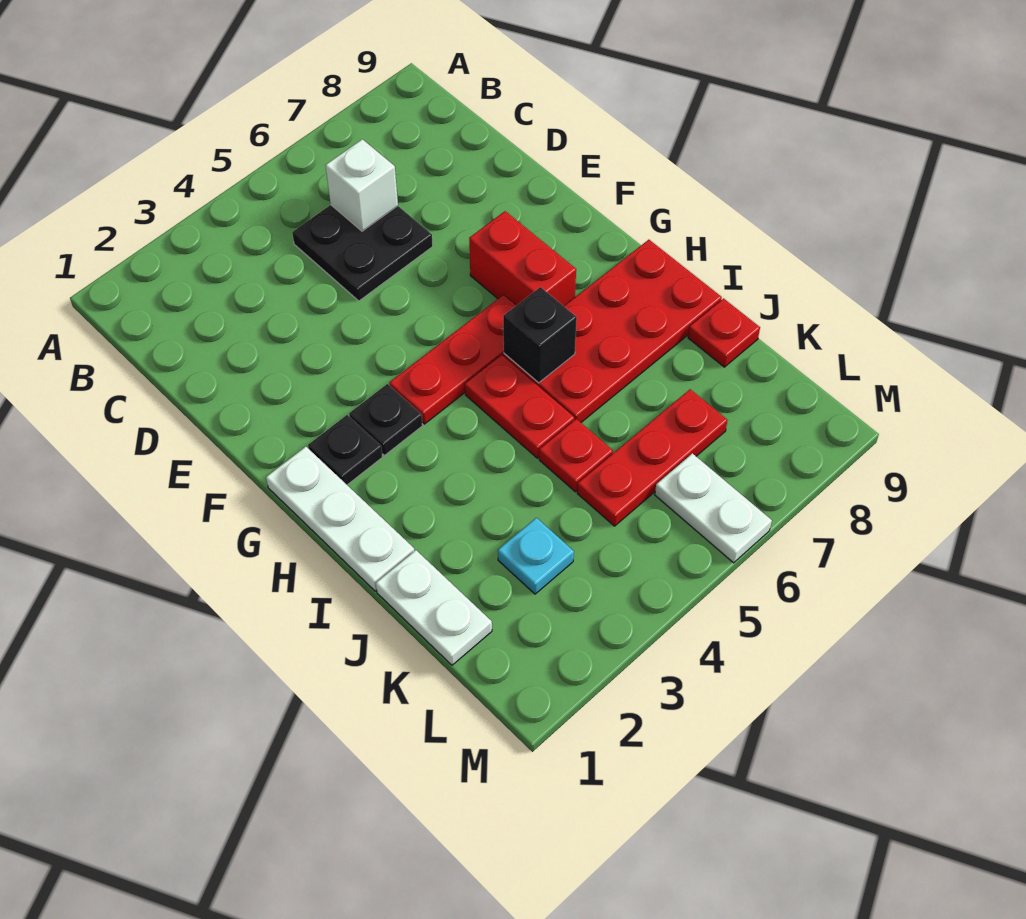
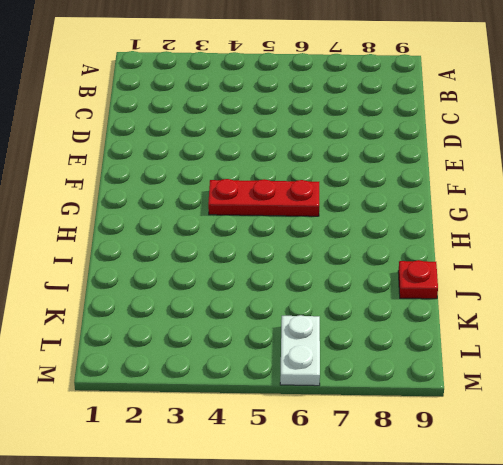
none -> black 2x2 plate [292,205,433,301]
none -> red 1x2 brick [469,211,576,306]
none -> white 1x3 plate [266,447,414,591]

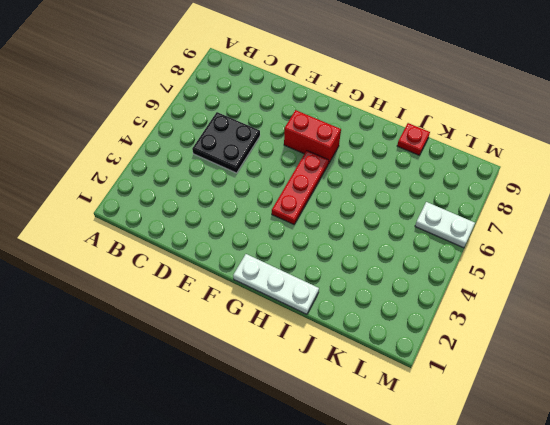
none -> black 1x1 plate [308,415,382,485]
none -> black 1x1 plate [349,384,423,456]
none -> red 1x2 plate [465,355,574,458]

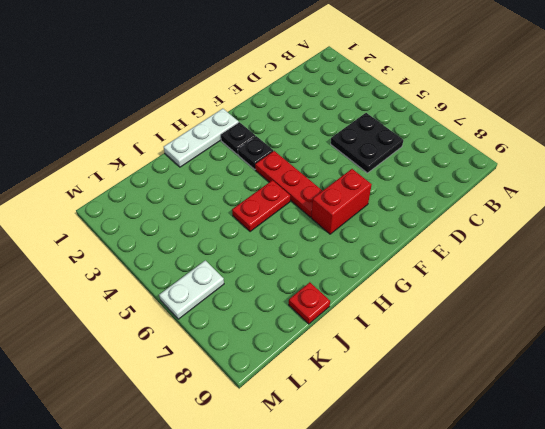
none -> red 2x4 plate [504,240,722,422]
none -> white 1x2 plate [376,550,492,665]
none -> red 1x1 plate [539,419,613,492]

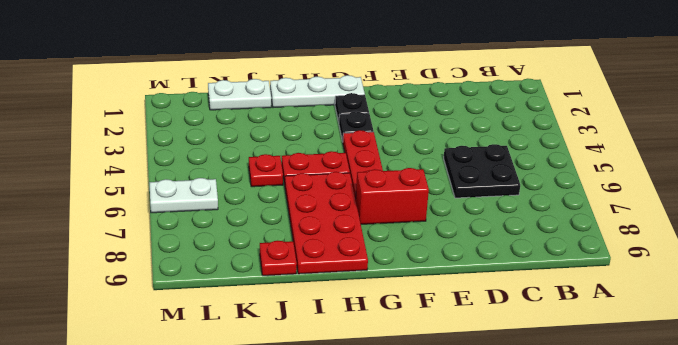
none -> cyan 1x1 plate [498,518,574,594]
none -> red 1x3 plate [577,389,728,526]
none -> white 1x1 brick [325,139,398,231]

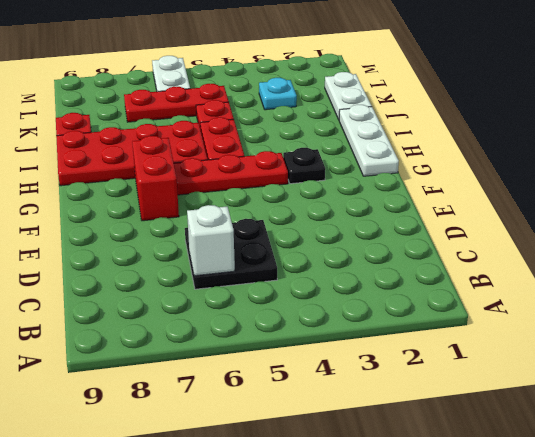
none -> black 1x1 plate [308,415,382,485]
none -> black 1x1 brick [503,287,577,383]

